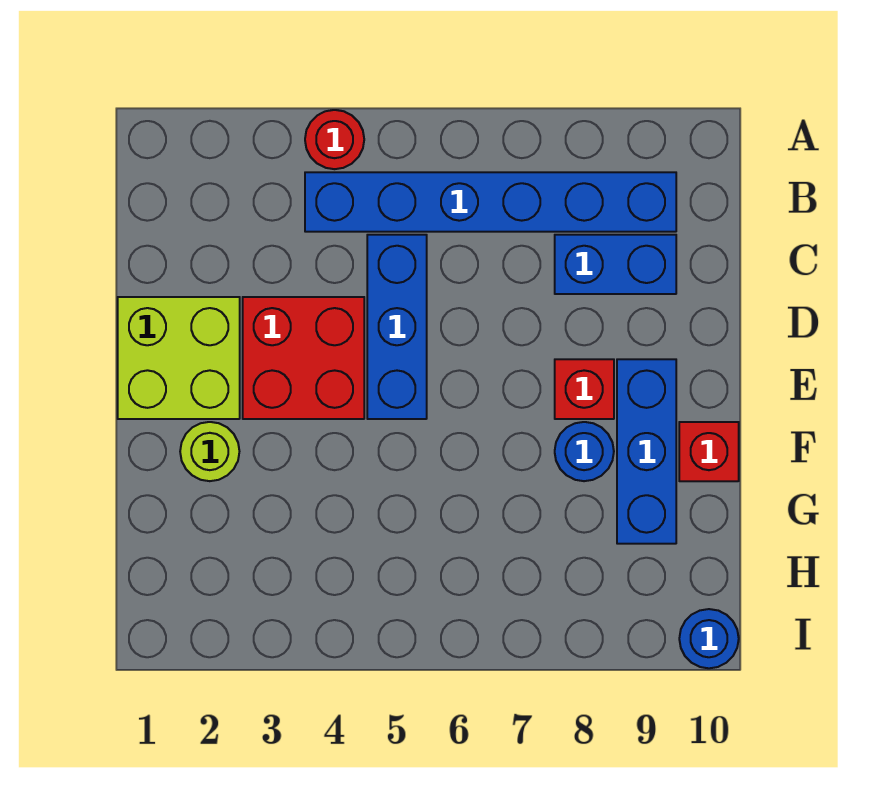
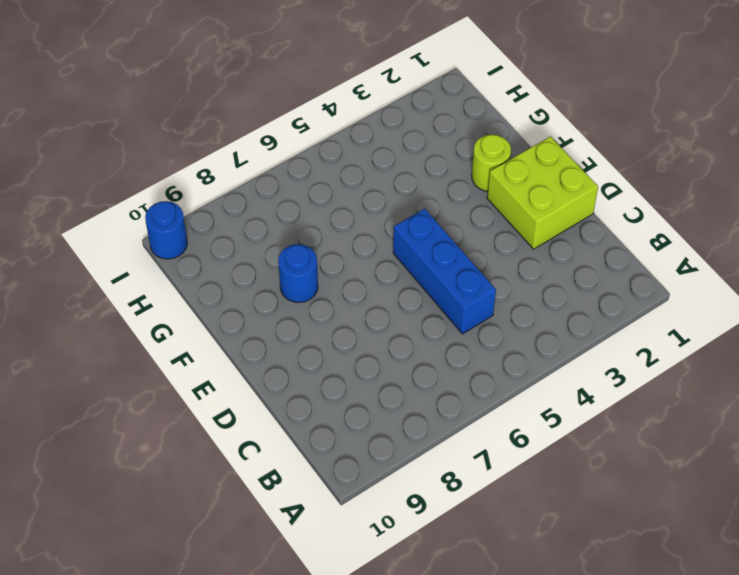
none -> red 1x1 round brick [305,110,364,169]
none -> blue 1x6 brick [305,172,676,232]
none -> blue 1x2 brick [555,235,676,294]

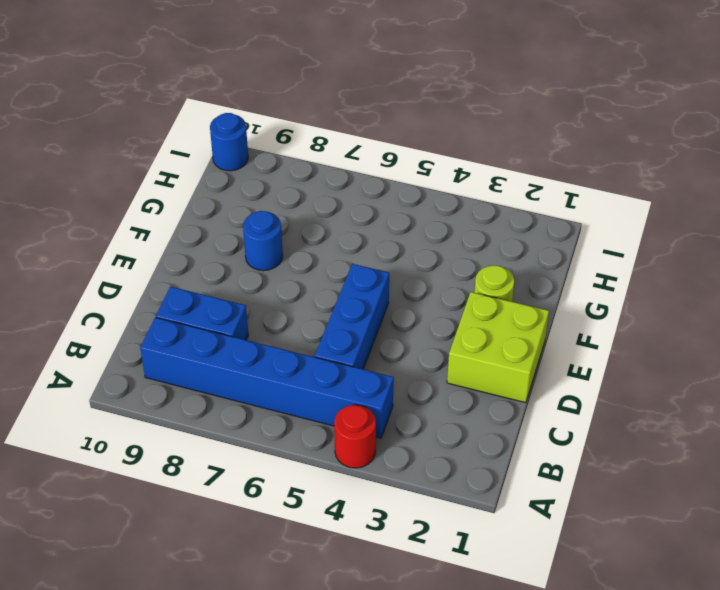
none -> red 2x2 brick [243,297,364,419]
none -> red 1x1 brick [555,359,614,419]
none -> blue 1x3 brick [617,359,676,544]

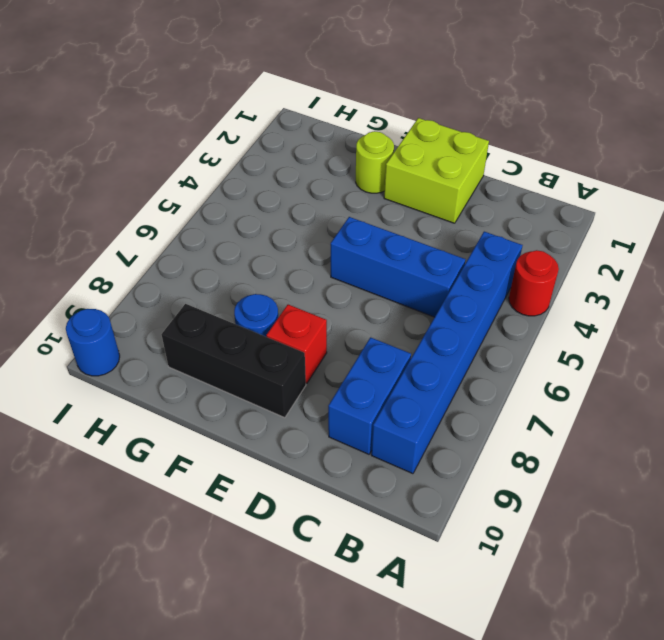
black 1x3 brick [162,304,306,418] -> blue 1x3 brick [617,359,676,544]
none -> red 2x2 brick [243,297,364,419]
none -> red 1x1 brick [679,422,739,481]

